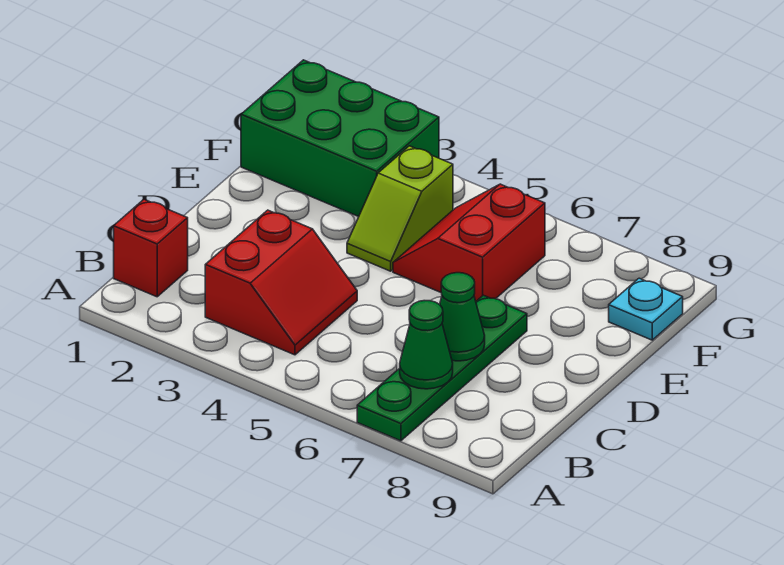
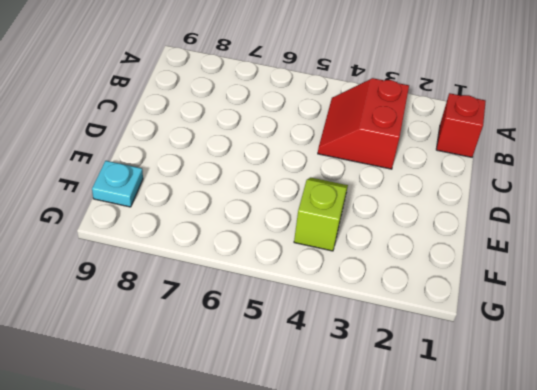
none -> green 1x4 plate [357,295,527,441]
none -> red 2x2 slope [393,184,545,301]

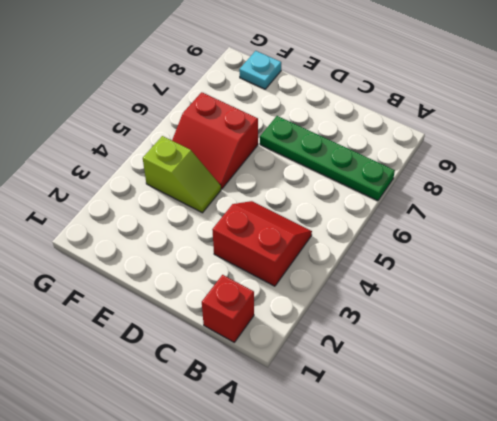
none -> green 2x3 brick [241,60,439,217]
none -> green 1x1 cone [400,301,453,389]

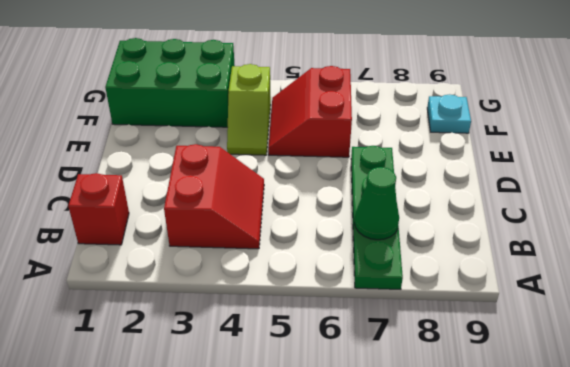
none -> green 1x1 cone [440,273,485,361]

